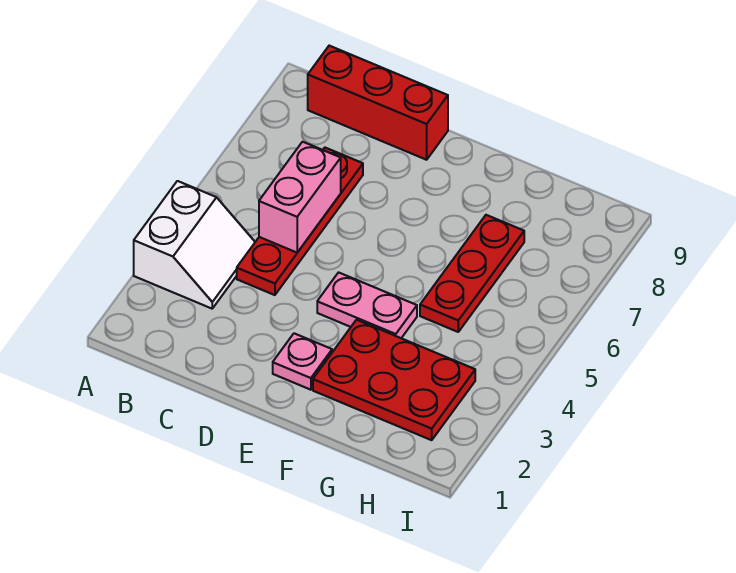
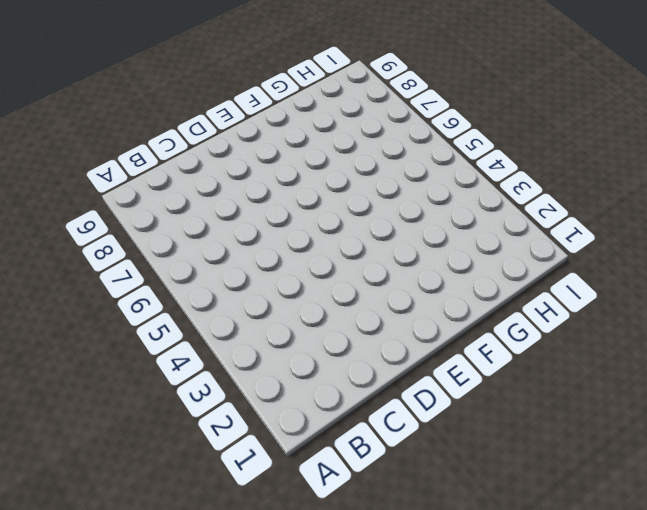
none -> white 2x2 slope [134,181,255,309]
none -> red 1x3 brick [308,46,448,160]

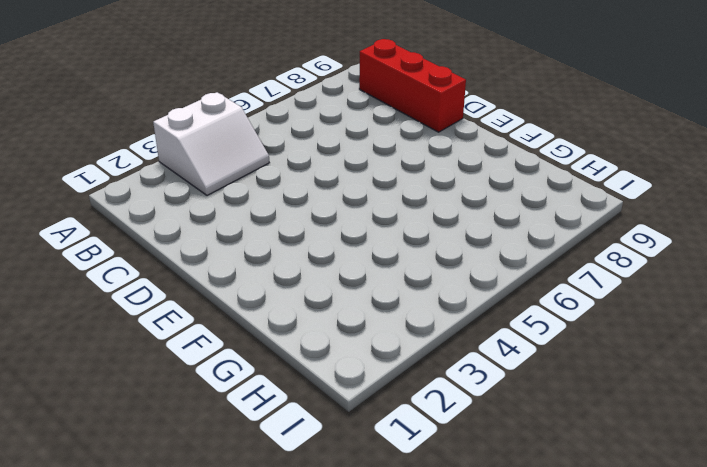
none -> red 1x4 plate [237,148,363,295]
none -> pink 1x1 plate [273,333,332,390]

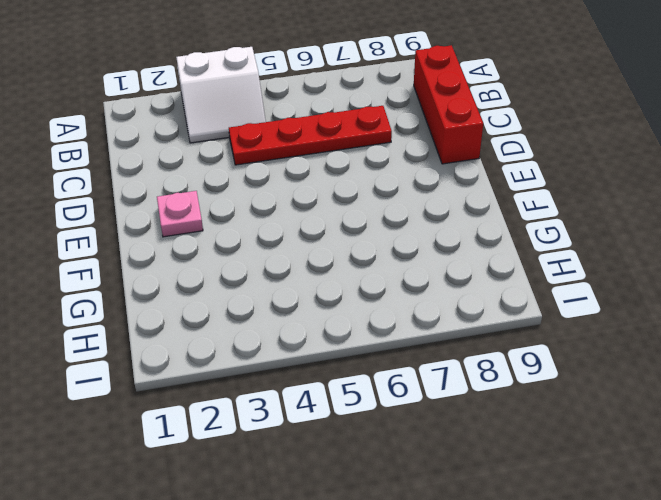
none -> pink 1x2 plate [317,272,417,338]
none -> red 2x3 plate [313,320,475,440]

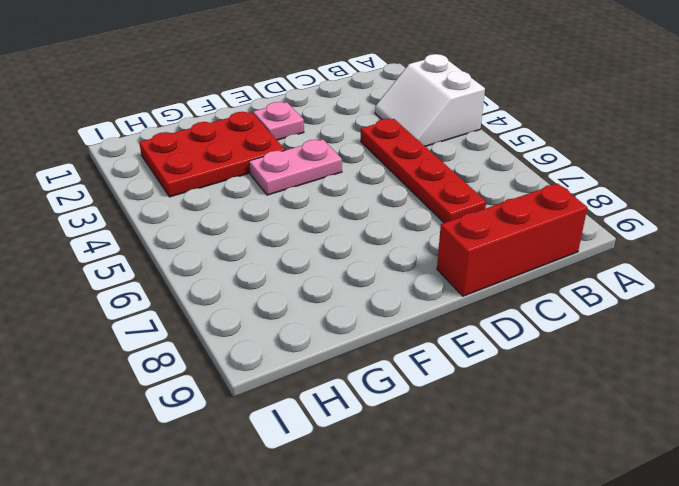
none -> red 1x3 plate [420,215,524,332]
none -> pink 1x2 brick [259,142,341,252]

